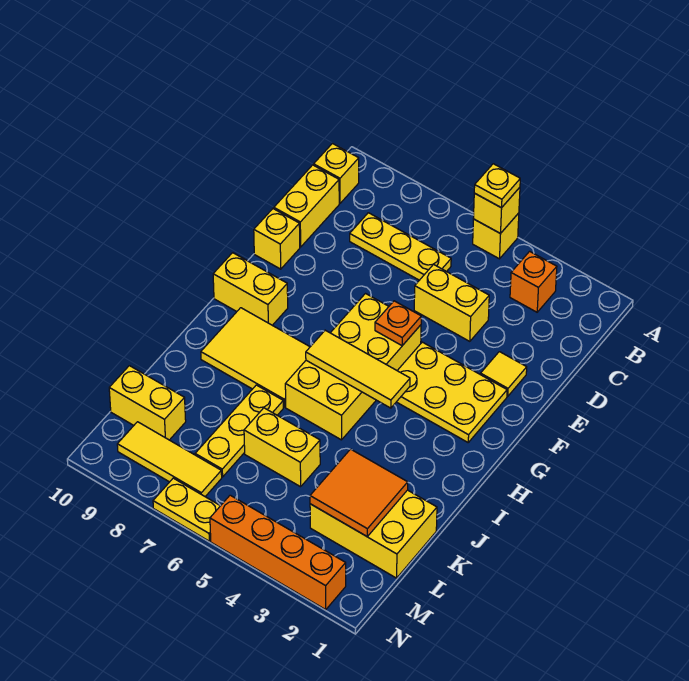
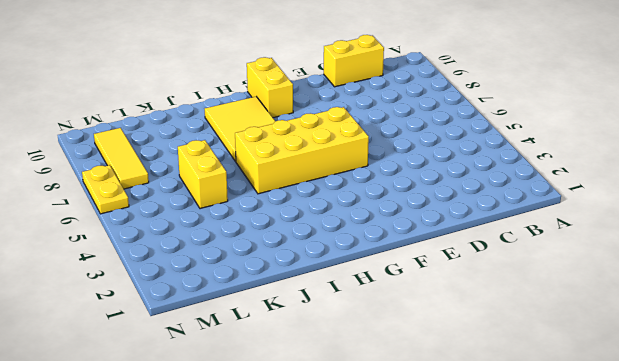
none -> yellow 1x1 brick [473,213,519,259]
none -> orange 1x1 brick [510,251,557,312]
none -> yellow 1x1 brick [314,144,359,203]

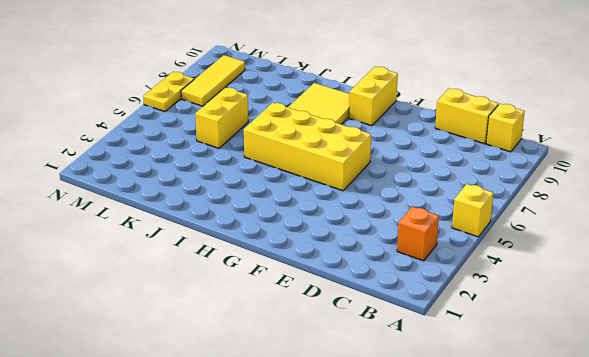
none -> yellow 1x3 plate [350,213,451,280]
none -> yellow 1x2 brick [414,264,489,341]
none -> yellow 1x1 tile [481,352,527,396]

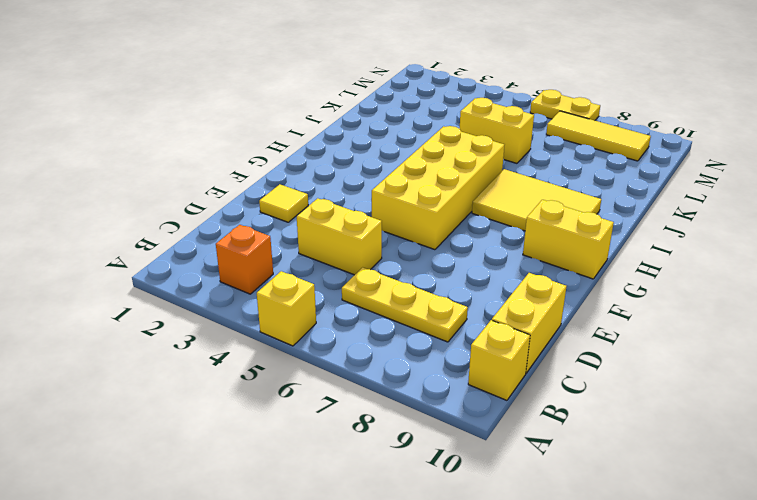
none -> yellow 1x1 brick [254,209,300,269]
none -> yellow 2x3 plate [397,342,507,442]
none -> yellow 1x3 plate [195,385,283,477]

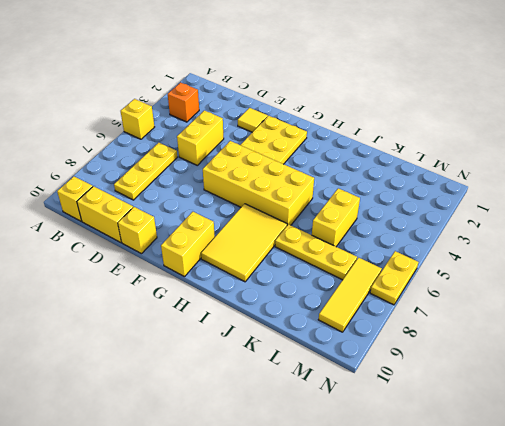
none -> yellow 2x3 brick [310,490,437,578]
none -> yellow 1x2 brick [109,366,186,440]
none -> orange 1x4 brick [210,495,346,610]

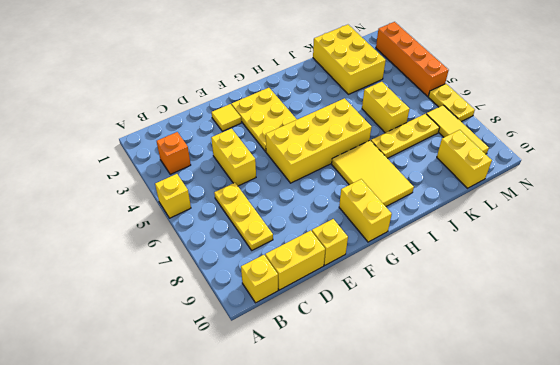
none -> yellow 1x1 brick [473,187,520,234]
none -> orange 1x1 plate [375,301,421,346]
none -> yellow 1x3 tile [306,330,410,408]

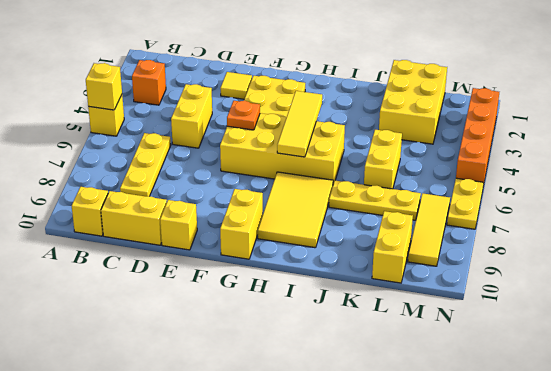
none -> orange 2x2 tile [310,449,408,536]
none -> yellow 1x1 plate [474,164,520,208]

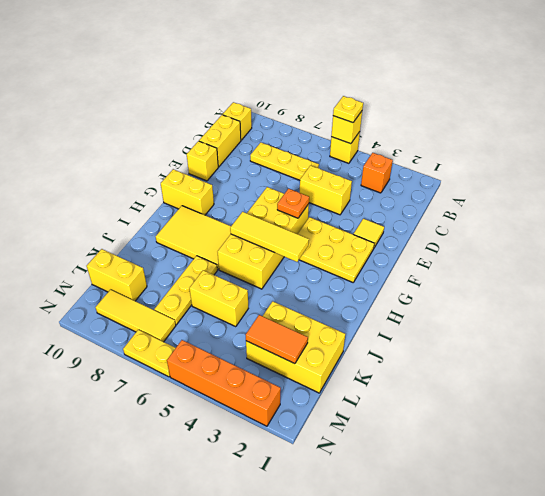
orange 1x2 tile [246,315,308,364] -> orange 2x2 tile [310,449,408,536]

